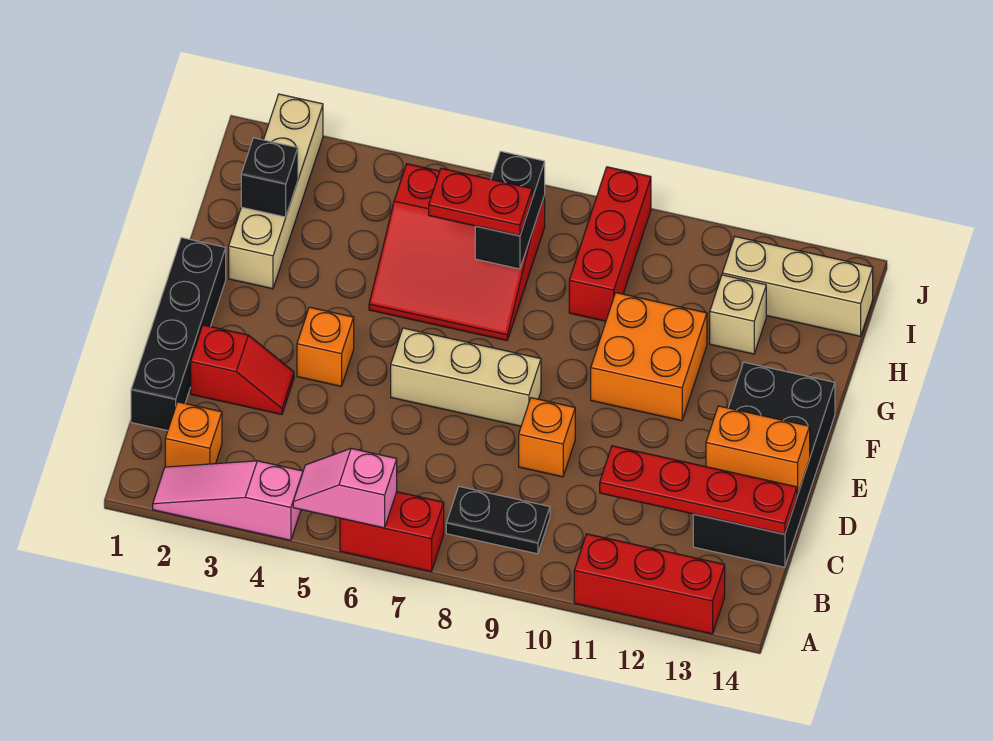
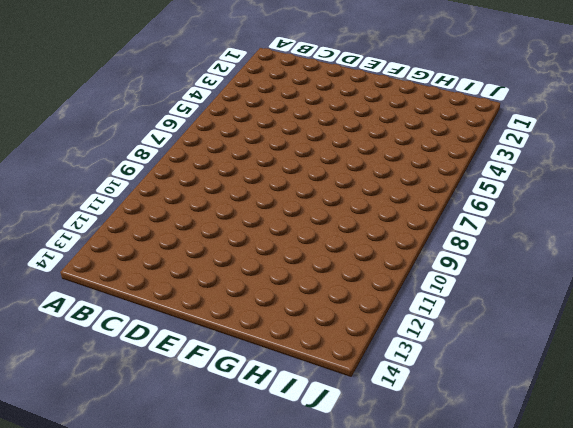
none -> pink 1x3 slope [153,461,303,540]
none -> red 1x2 brick [340,492,444,571]
none -> red 1x3 brick [574,534,725,634]

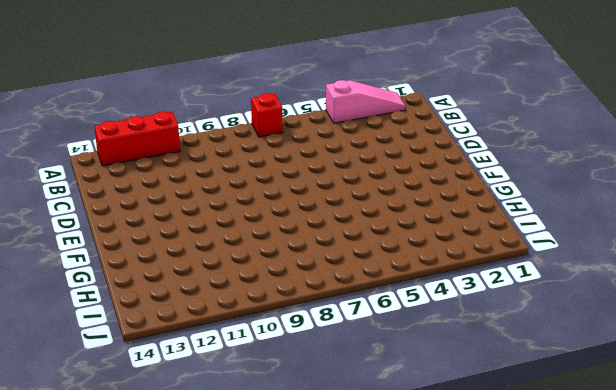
red 1x1 brick [251,93,283,137] -> red 1x2 brick [340,492,444,571]
none -> orange 1x1 brick [165,402,222,467]
none -> black 1x2 plate [446,487,550,554]
none -> black 1x4 brick [131,238,226,431]

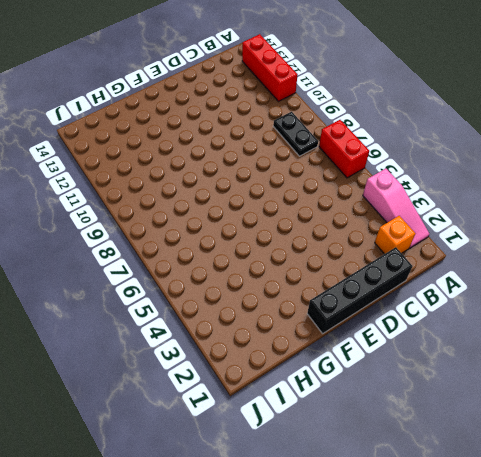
none -> black 2x4 brick [693,362,835,567]
none -> red 1x2 slope [191,325,294,415]
none -> orange 1x1 brick [519,398,575,477]

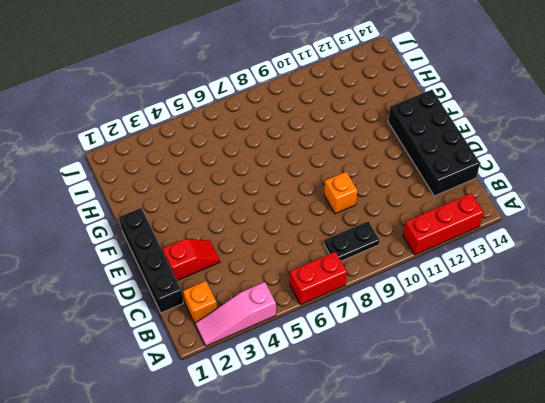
none -> orange 1x1 brick [297,307,354,386]
none -> tan 1x3 brick [391,328,541,426]
none -> orange 2x2 brick [591,293,707,421]

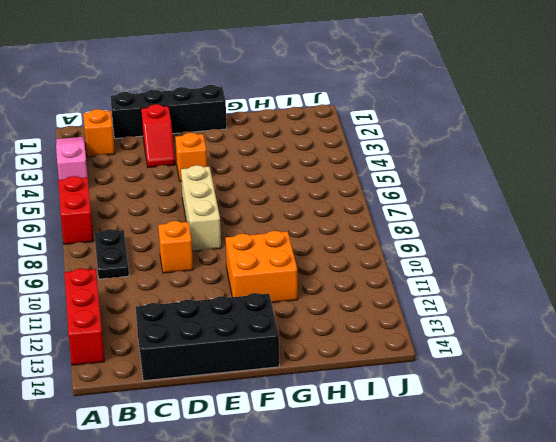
none -> tan 1x4 brick [229,94,323,289]
none -> red 3x3 slope [369,164,545,341]
none -> red 1x3 brick [569,167,651,321]

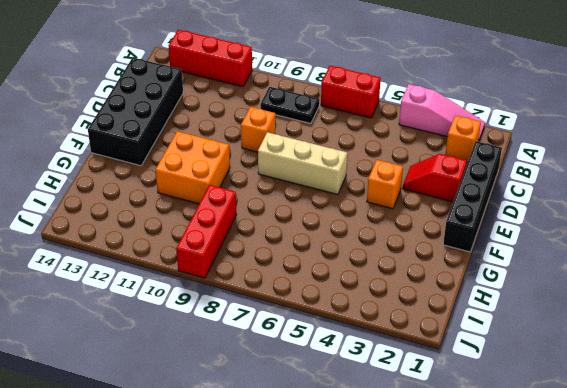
none -> tan 1x4 brick [229,94,323,289]
none -> red 3x3 slope [369,164,545,341]
none -> tan 1x1 brick [710,275,766,354]

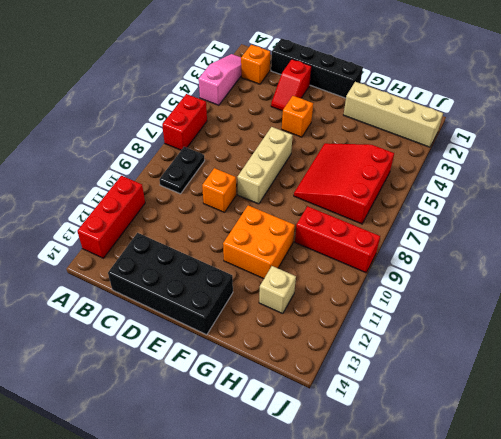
none -> tan 1x3 brick [722,237,873,336]
none -> pink 1x2 slope [293,448,397,528]
none -> red 1x4 plate [600,446,797,534]

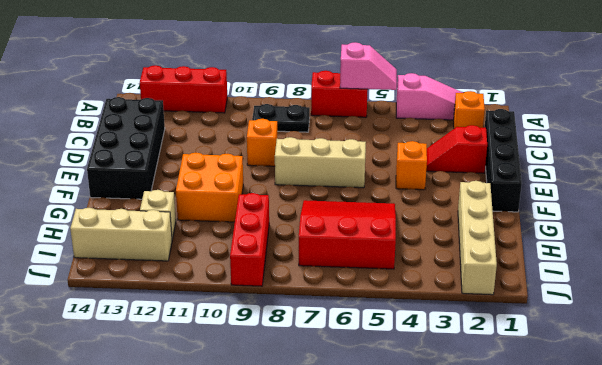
none -> red 1x4 plate [600,446,797,534]
none -> orange 1x2 brick [706,406,810,496]
none -> black 1x1 brick [241,138,298,217]

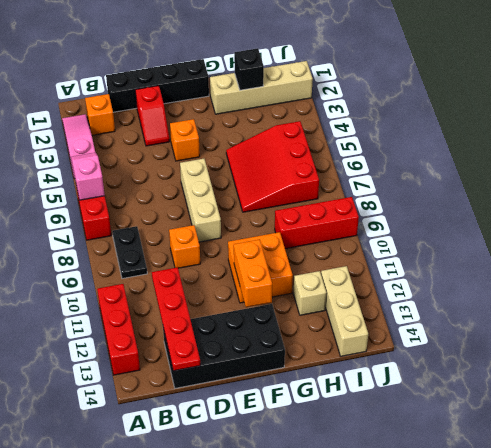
orange 1x2 brick [234,239,272,307] -> orange 1x2 brick moved to [706,406,810,496]
none -> black 1x2 brick [475,151,545,269]
none -> red 1x2 plate [429,168,532,236]

